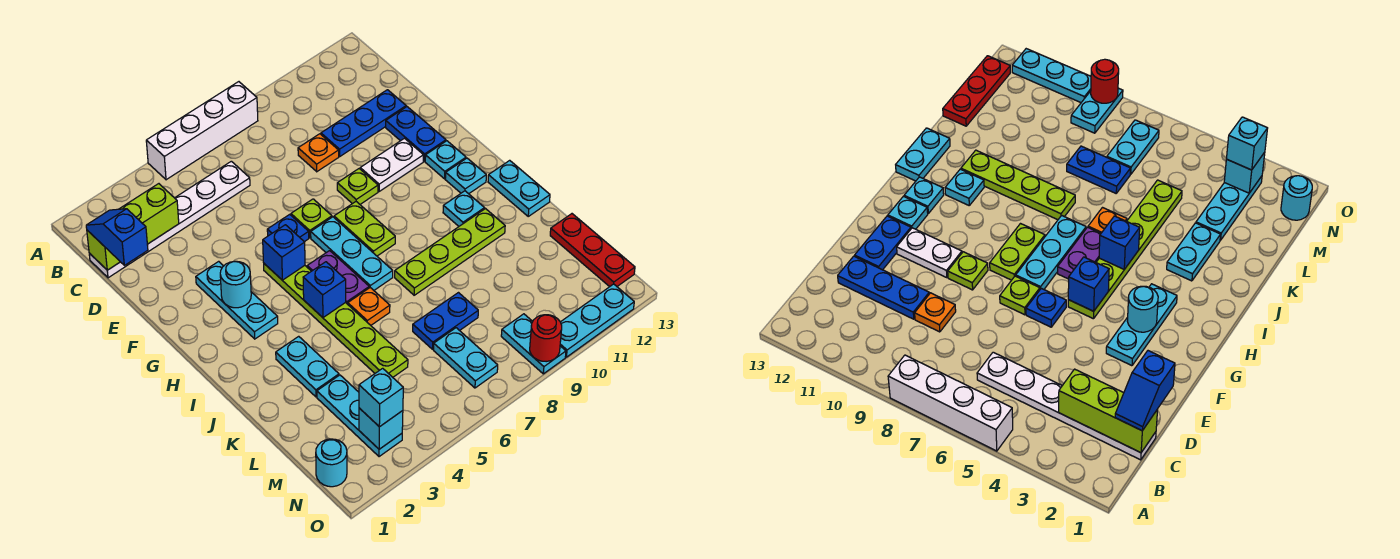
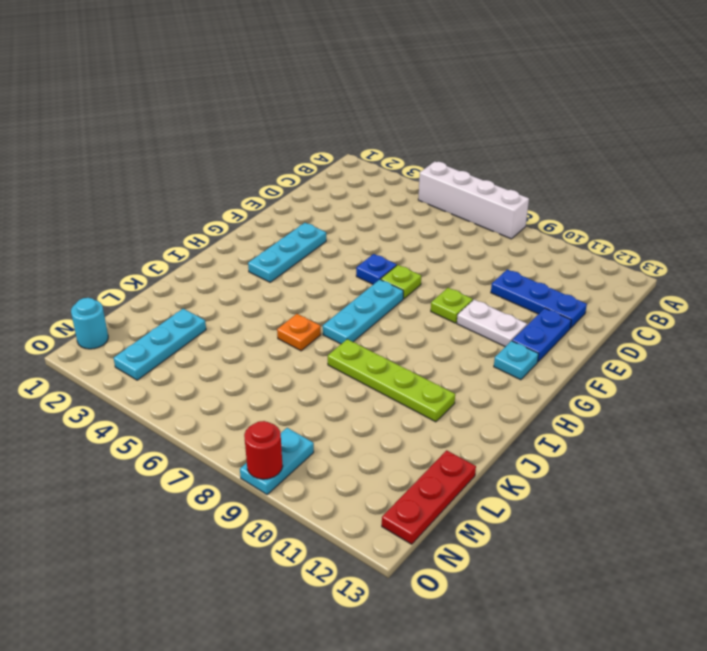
none -> white 1x6 plate [89,161,250,278]
none -> orange 1x1 plate [298,134,339,172]
none -> lime 1x6 plate [264,264,408,377]
none -> lime 1x2 plate [334,202,395,256]

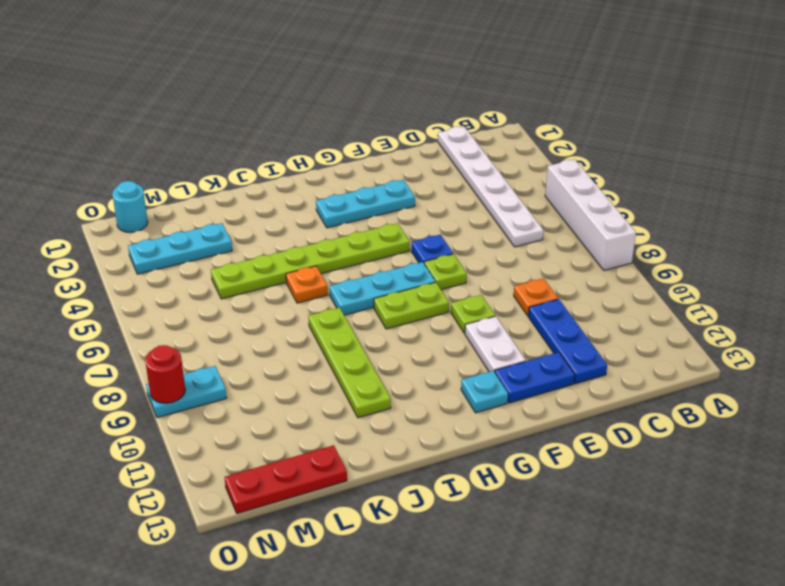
none -> purple 1x2 plate [307,251,369,304]
none -> cyan 1x1 plate [445,158,486,194]
none -> cyan 1x1 plate [443,191,484,226]
none -> cyan 1x2 plate [488,160,550,216]

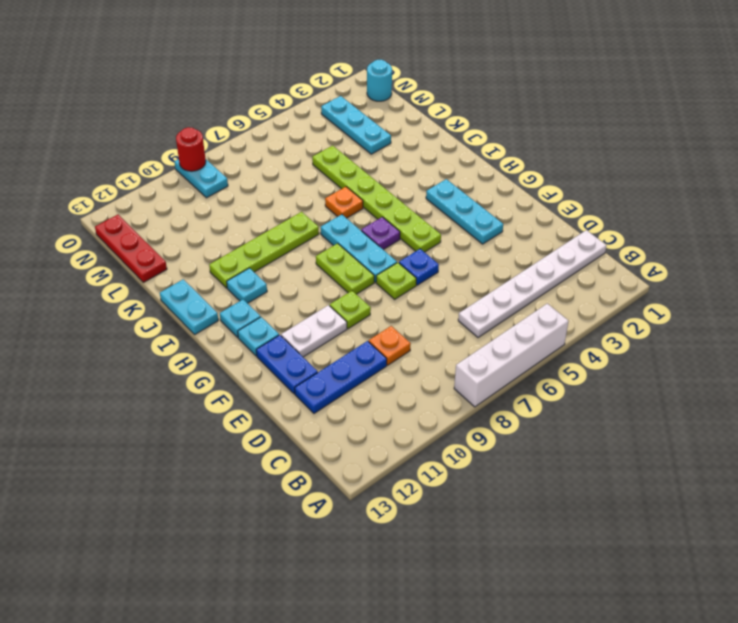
purple 1x1 plate [361,217,400,250] -> purple 1x2 plate [307,251,369,304]
none -> cyan 1x2 plate [276,336,339,397]
none -> blue 1x2 plate [413,293,478,349]
none -> cyan 1x2 plate [434,328,498,388]
none -> cyan 1x3 plate [560,284,634,357]

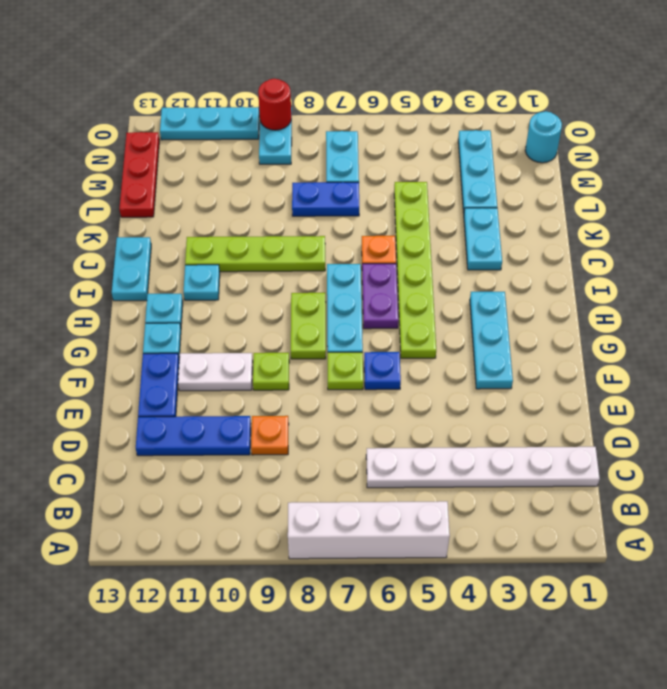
none -> lime 1x3 brick [87,184,179,270]
none -> cyan 1x1 round brick [220,261,251,308]
none -> blue 1x1 brick [263,225,305,280]
none -> blue 1x1 brick [303,262,346,318]

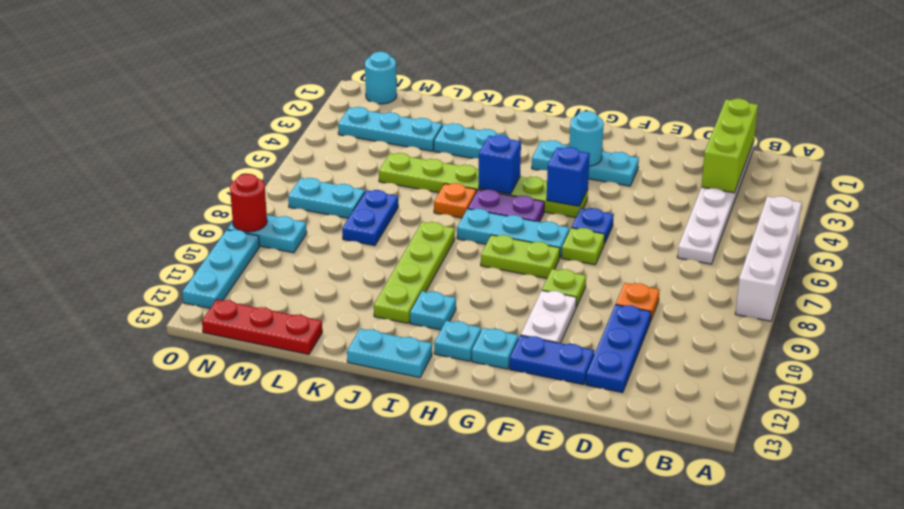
none -> cyan 1x1 brick [359,408,403,449]
none -> blue 1x2 slope [86,209,148,265]
none -> cyan 1x1 brick [359,368,403,427]

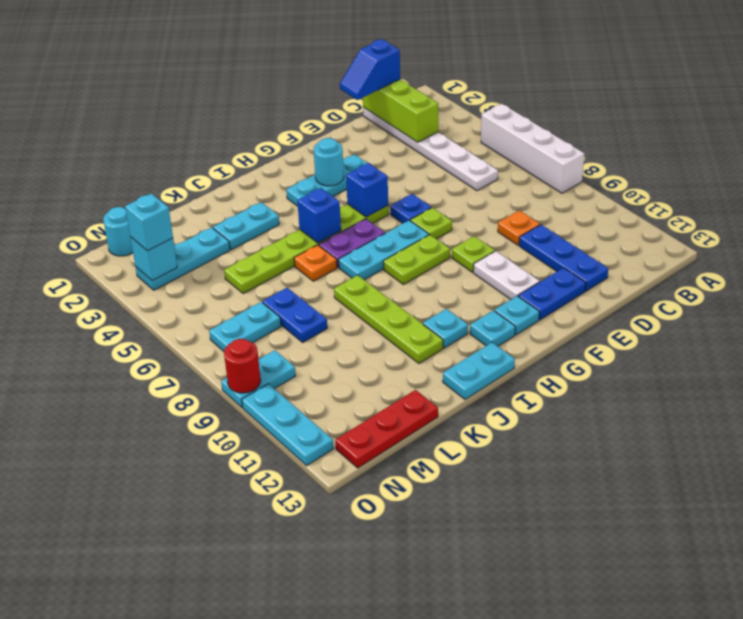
blue 1x2 slope [340,40,400,100] -> blue 1x2 slope turned to [86,209,148,265]

